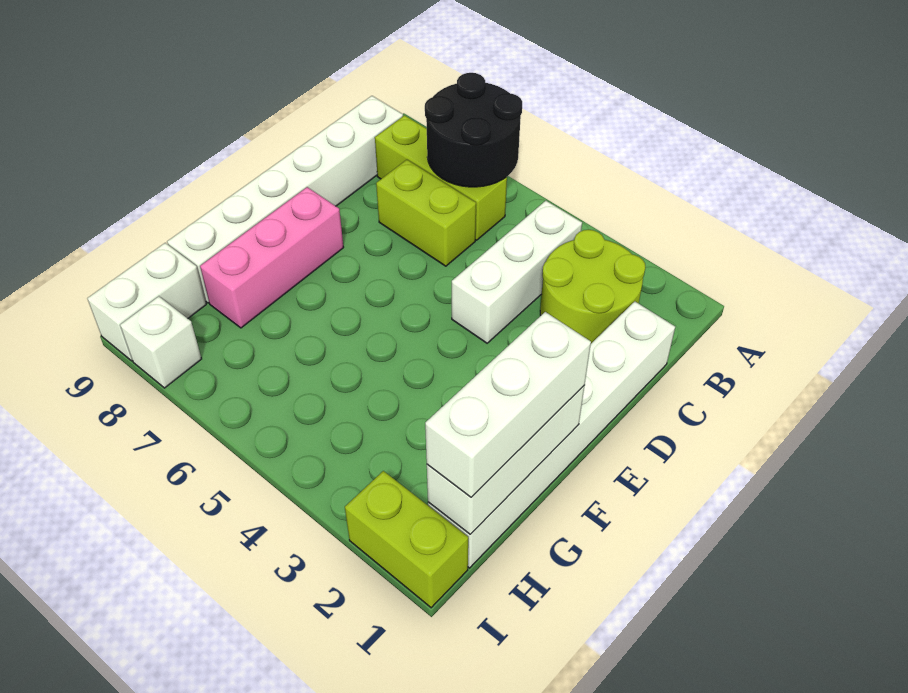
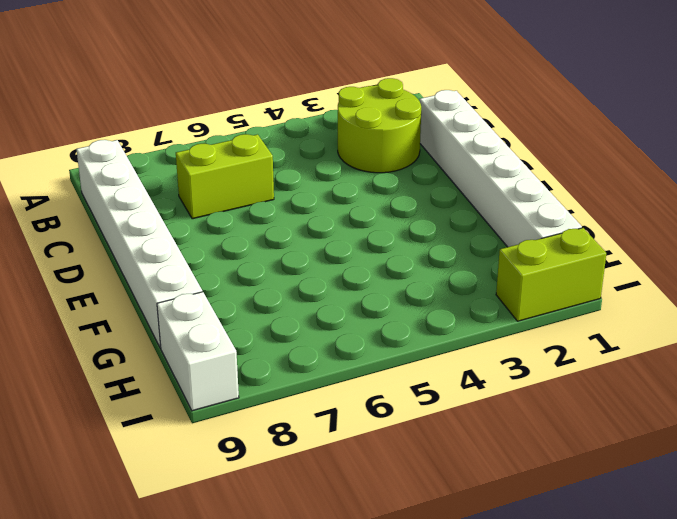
none -> white 1x3 brick [452,201,582,343]
none -> lime 1x3 brick [375,115,507,240]
none -> pink 1x3 brick [200,187,344,328]

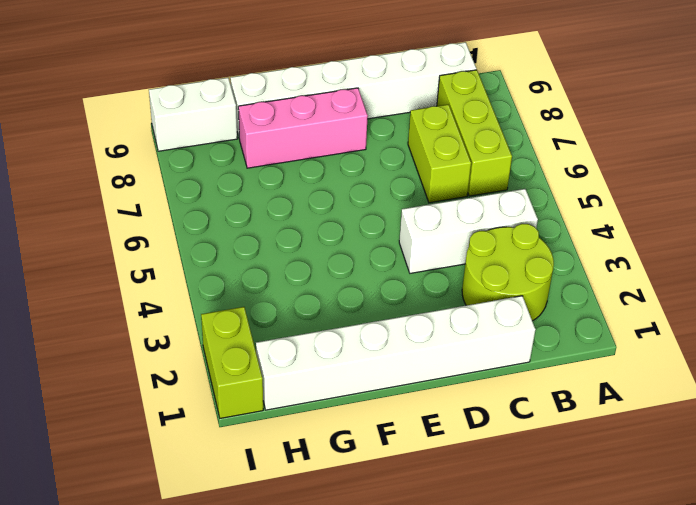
none -> white 1x1 brick [120,296,202,388]
none -> black 2x2 round brick [425,73,522,187]
none -> white 1x3 brick [427,385,585,534]

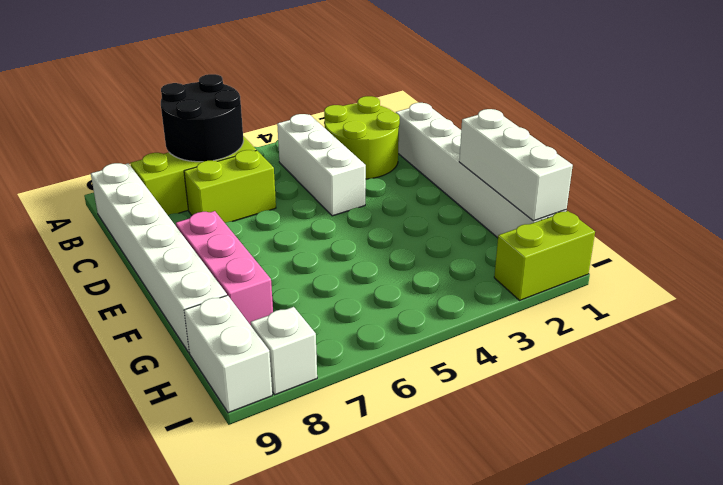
none -> white 1x3 brick [425,312,591,497]

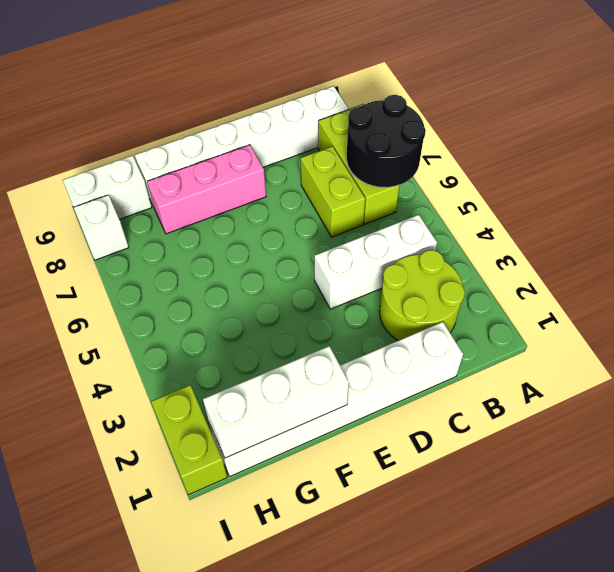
none -> white 1x3 brick [425,312,591,497]

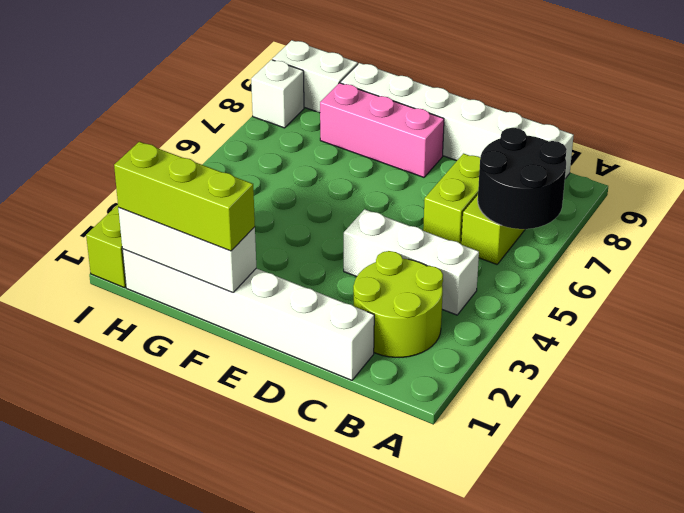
lime 1x3 brick [114,142,255,251] -> white 1x3 brick [425,312,591,497]

